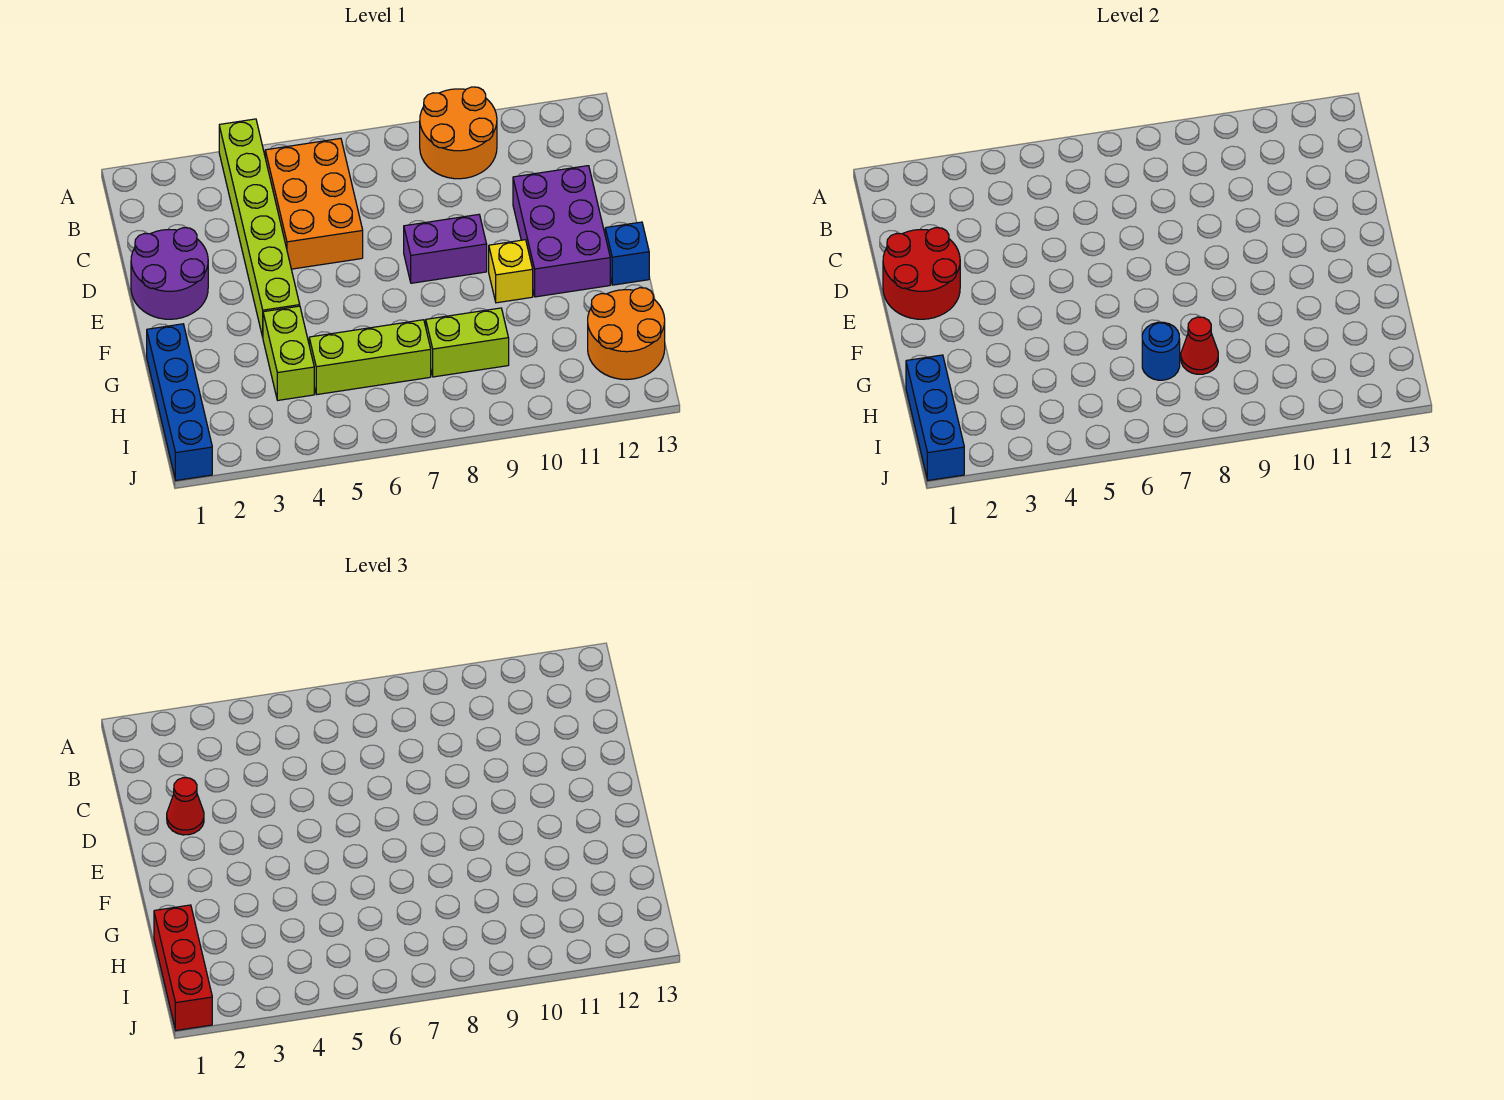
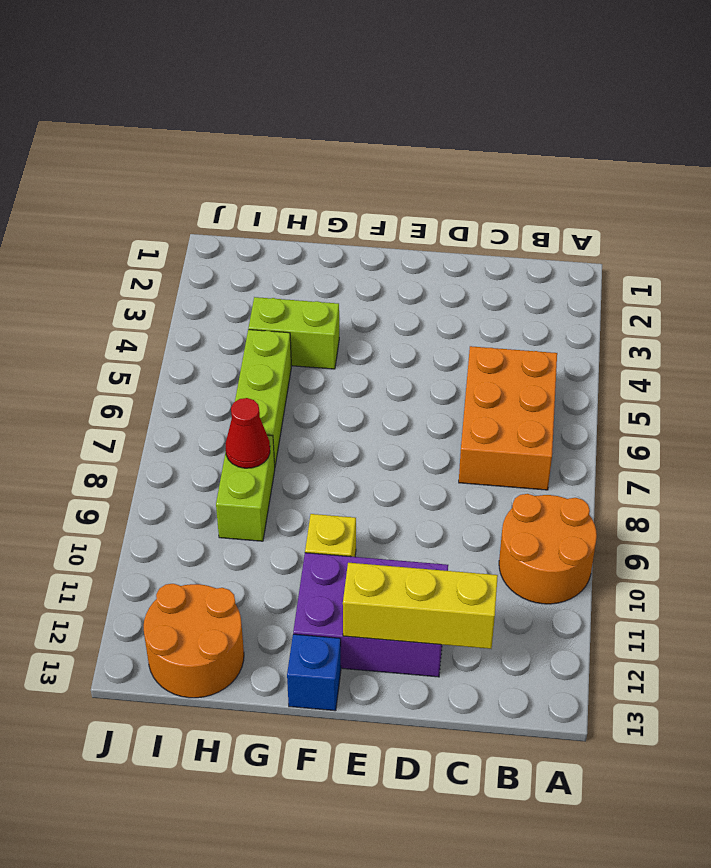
orange 2x3 brick [459,346,557,490] -> orange 2x3 brick turned to [265,138,363,269]
yellow 1x3 brick [343,563,498,649] -> none
none -> lime 1x6 brick [219,119,300,337]
none -> purple 2x2 round brick [131,228,208,319]
none -> purple 1x2 brick [404,214,487,283]

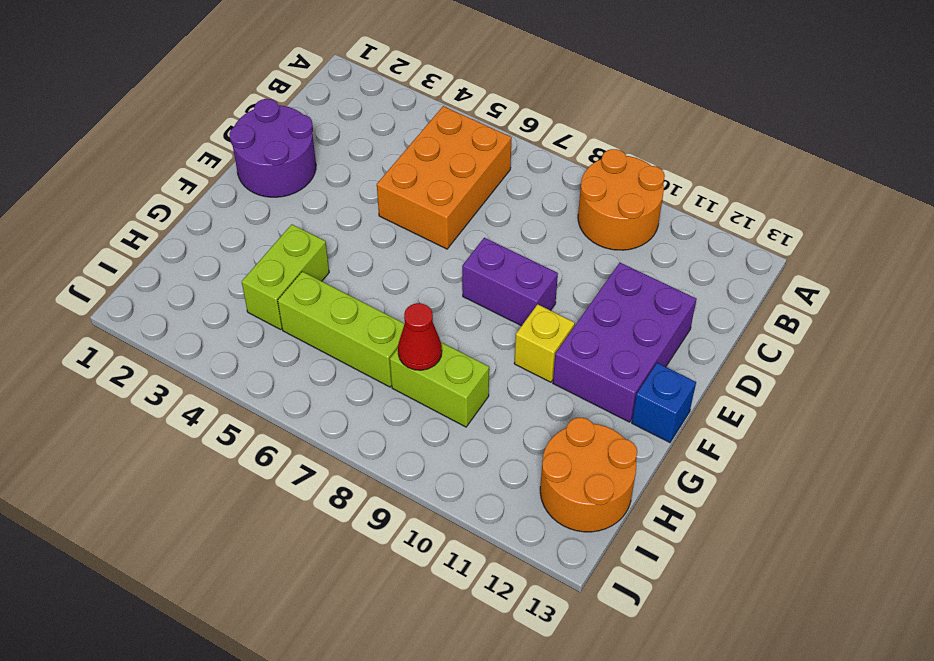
none -> lime 1x6 brick [219,119,300,337]
none -> blue 1x4 brick [147,324,212,480]
none -> red 2x2 round brick [883,228,960,319]

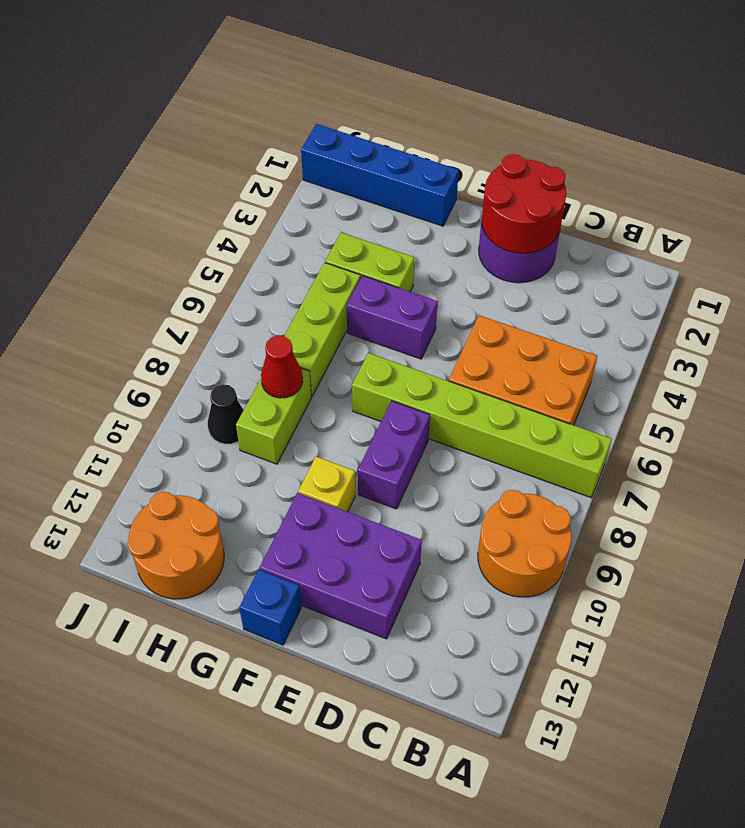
lime 1x6 brick [352,353,612,498] -> lime 1x6 brick moved to [219,119,300,337]
purple 1x2 brick [347,276,438,359] -> none
black 1x1 cone [208,384,243,444] -> none
none -> blue 1x3 brick [906,355,964,480]
none -> blue 1x1 round brick [1142,322,1180,380]
none -> red 1x1 cone [167,778,204,835]

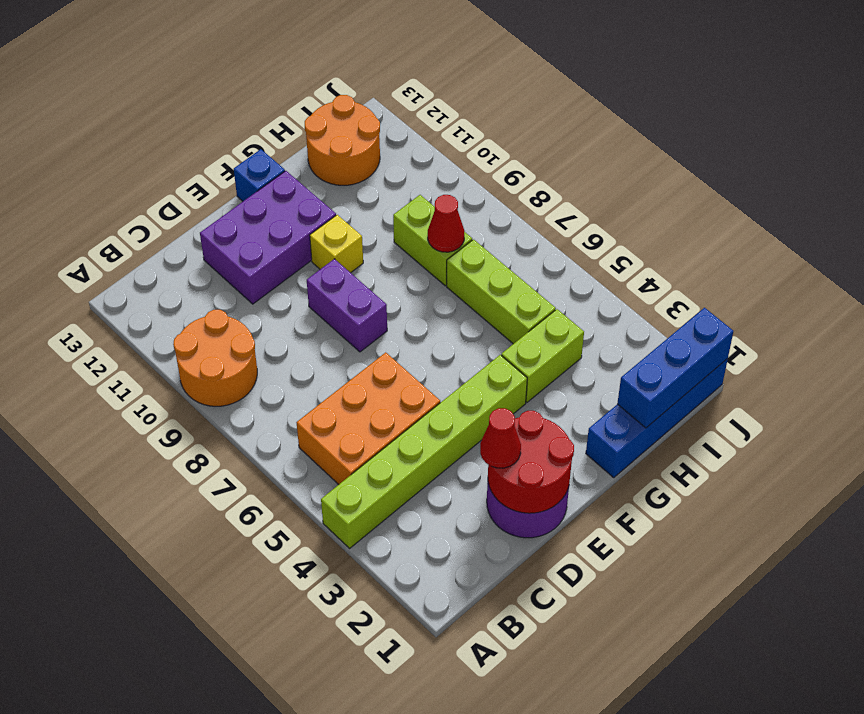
none -> blue 1x1 round brick [1142,322,1180,380]
none -> red 1x3 brick [154,905,212,1030]

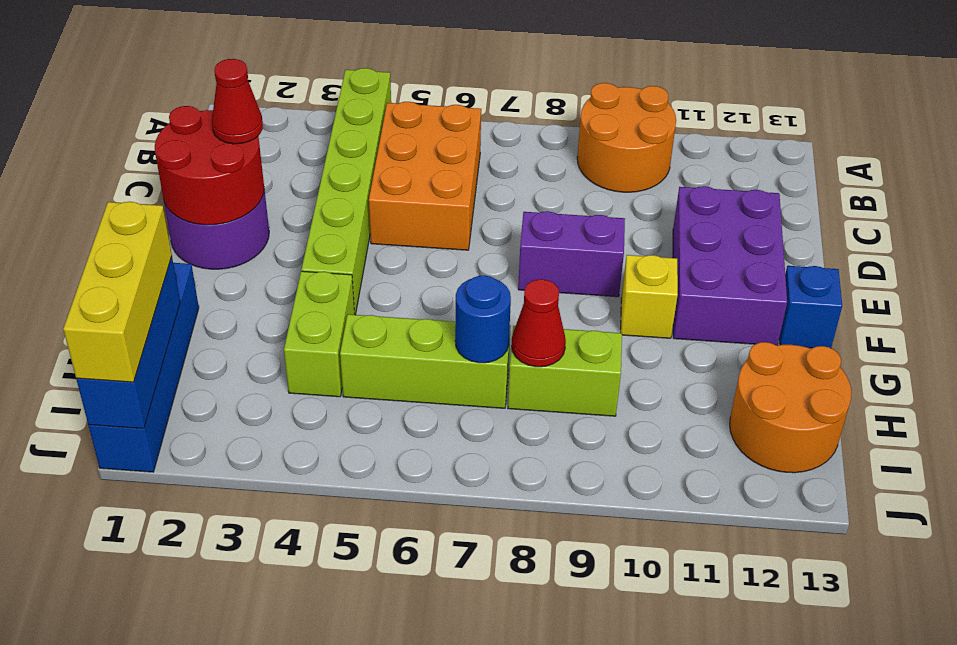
yellow 1x3 brick [63,202,172,382] -> red 1x3 brick [154,905,212,1030]

